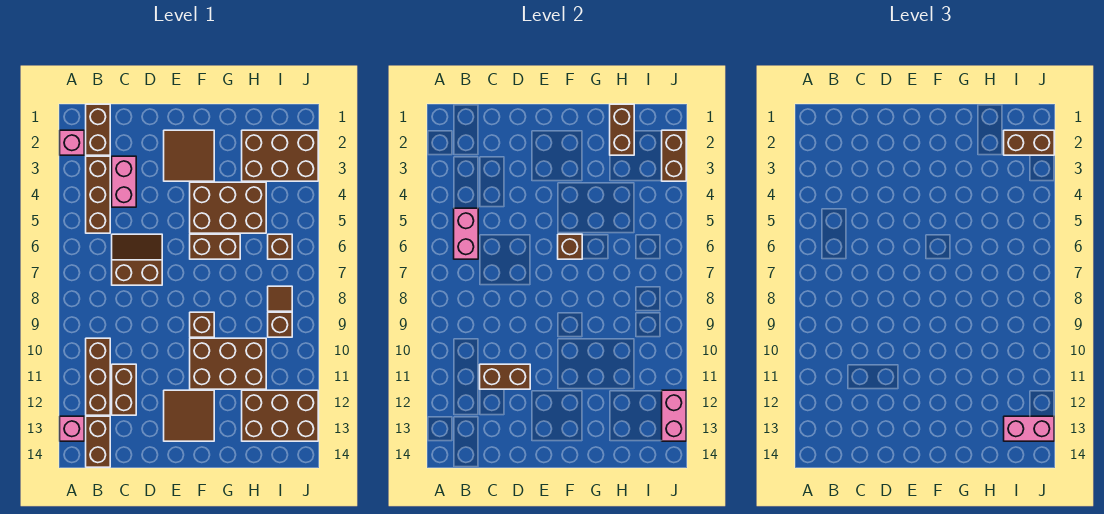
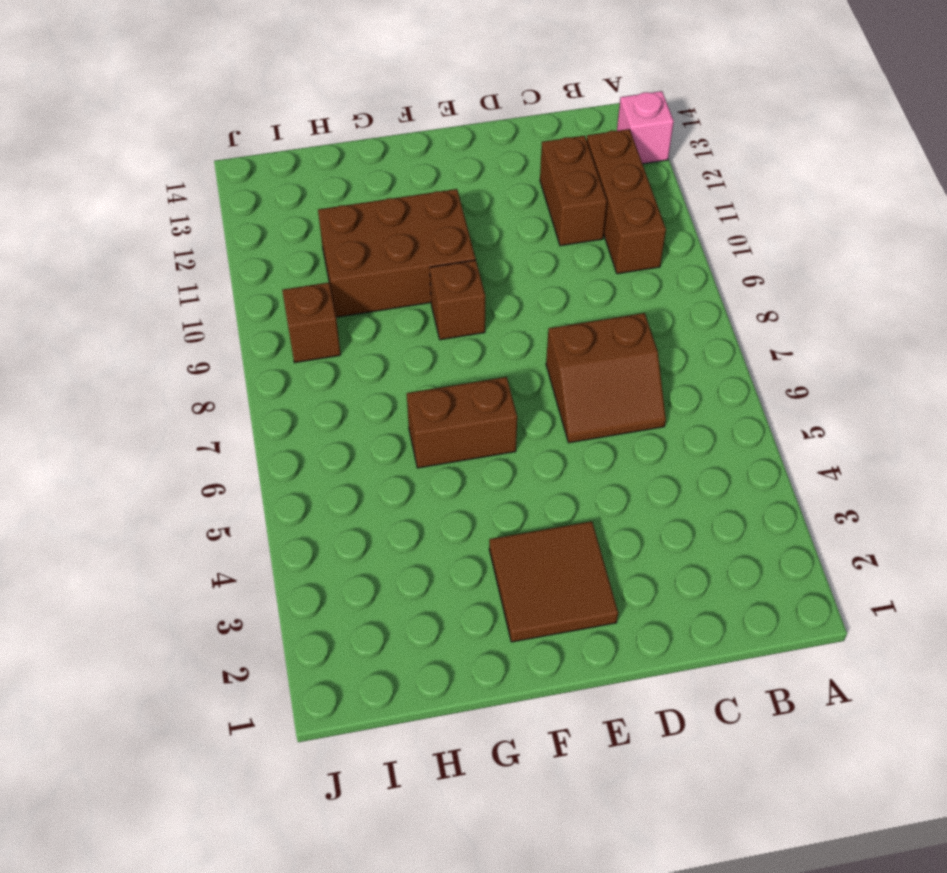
none -> pink 1x1 brick [60,130,84,155]
none -> brown 1x2 brick [86,104,110,155]
none -> brown 1x3 brick [86,156,110,233]

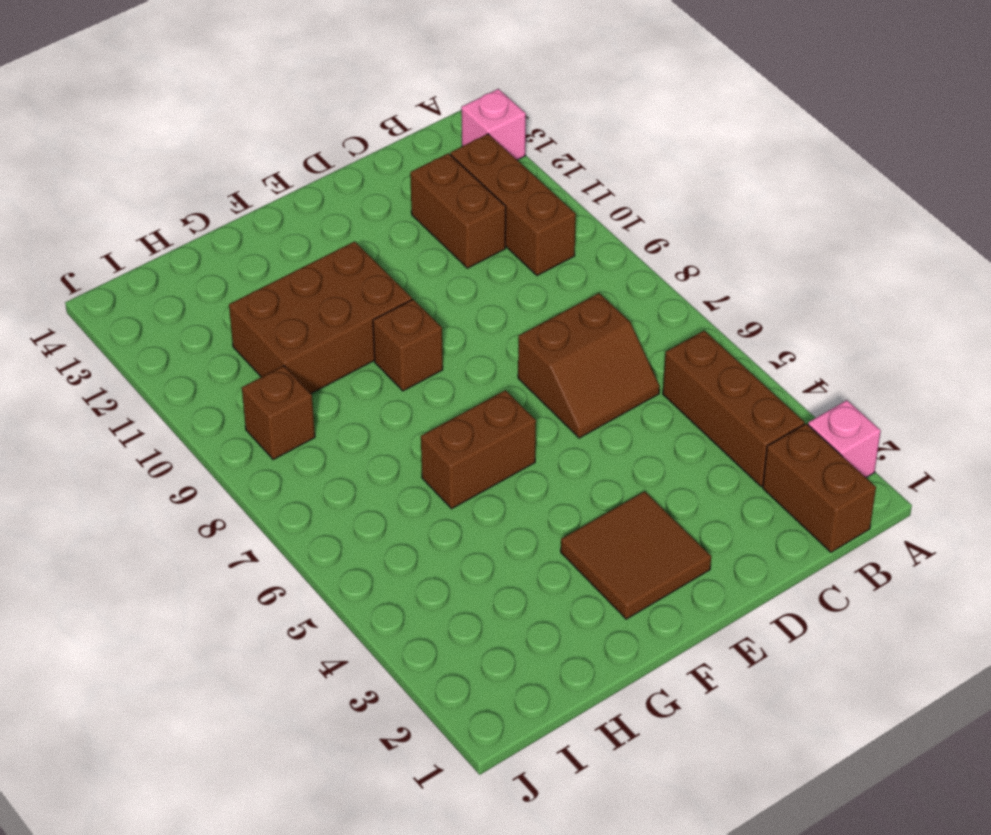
none -> brown 1x2 brick [86,416,110,467]
none -> pink 1x2 brick [112,156,136,207]
none -> brown 2x2 tile [164,390,214,441]

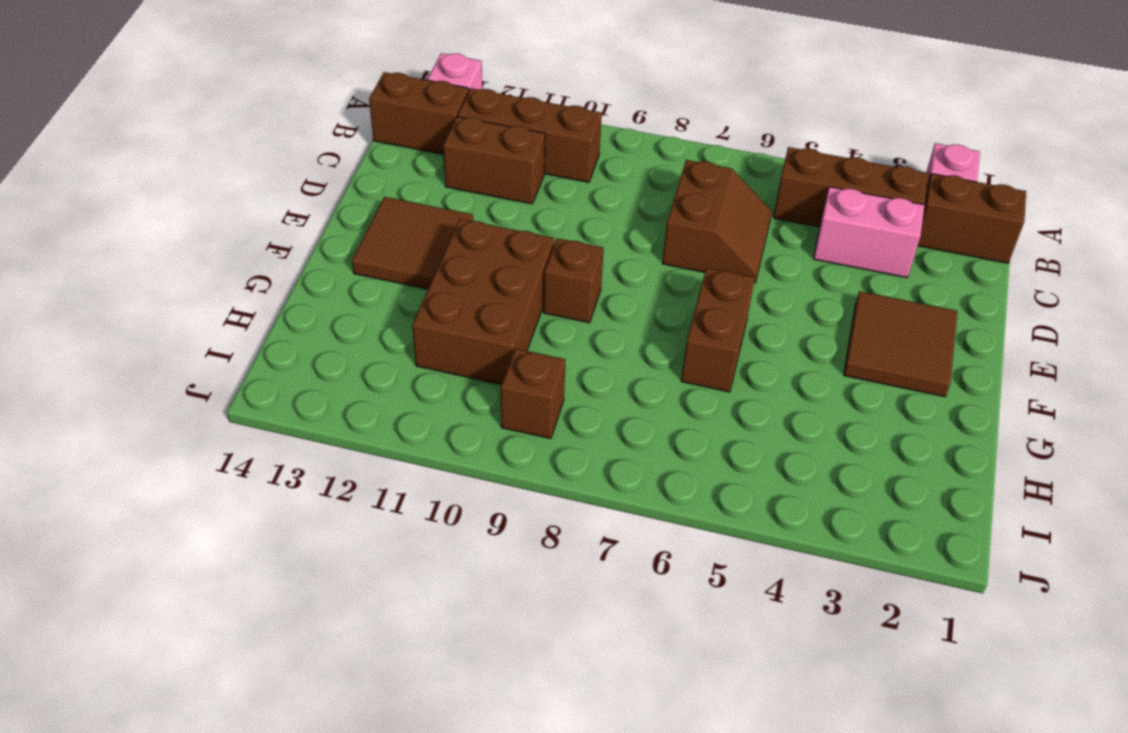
none -> brown 2x3 brick [190,182,266,233]
none -> brown 2x3 brick [242,130,318,181]
none -> brown 2x3 brick [242,390,318,441]

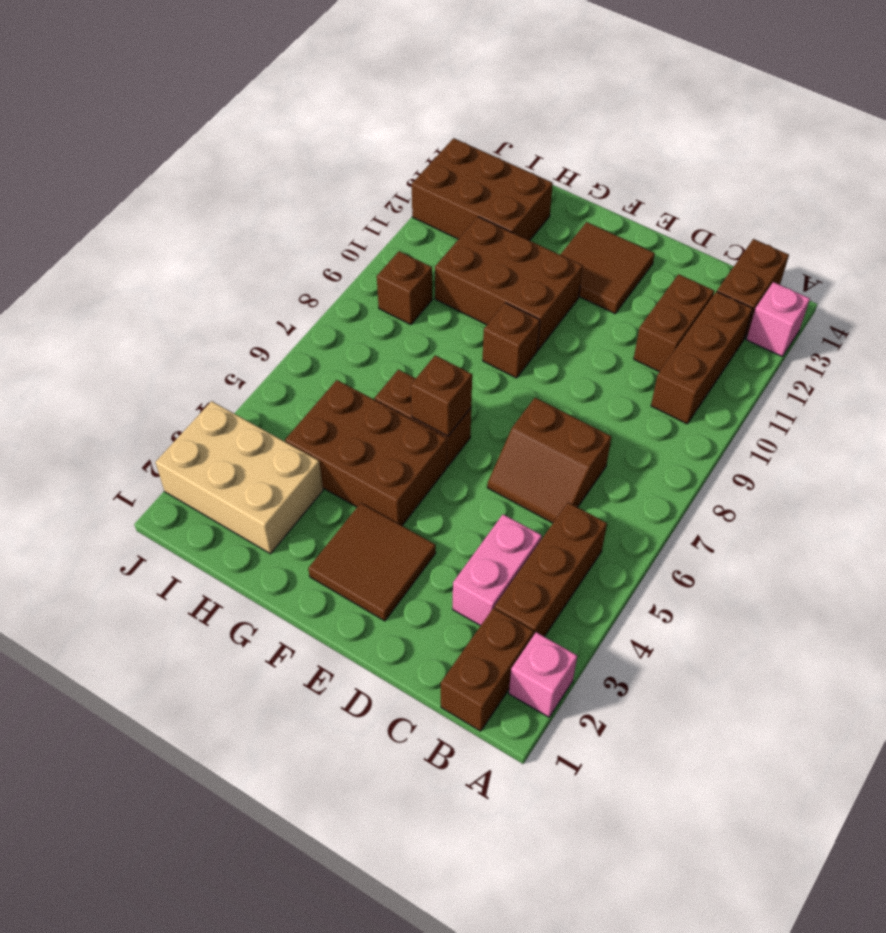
tan 2x3 brick [155,401,323,554] -> brown 2x3 brick [242,130,318,181]
none -> brown 1x1 brick [268,234,292,259]
none -> brown 1x1 tile [268,286,292,311]
none -> pink 1x2 brick [454,208,478,259]

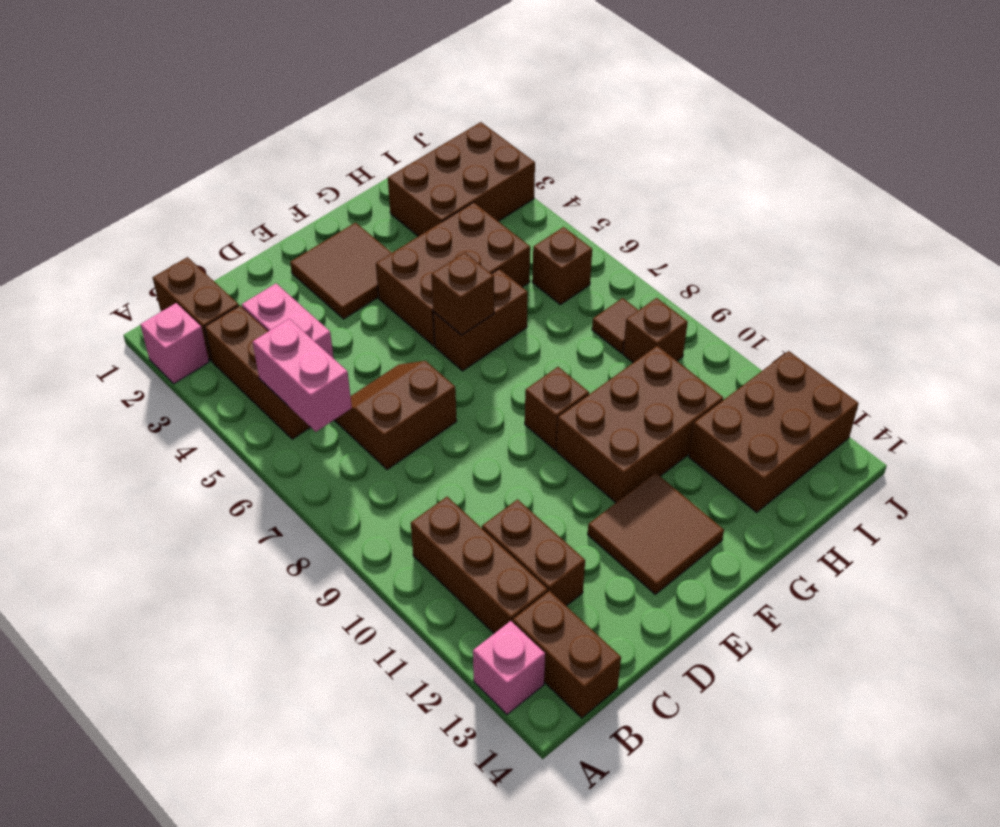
none -> brown 1x2 brick [480,364,530,389]
none -> brown 1x2 brick [610,104,634,155]
none -> brown 1x2 brick [662,130,686,181]

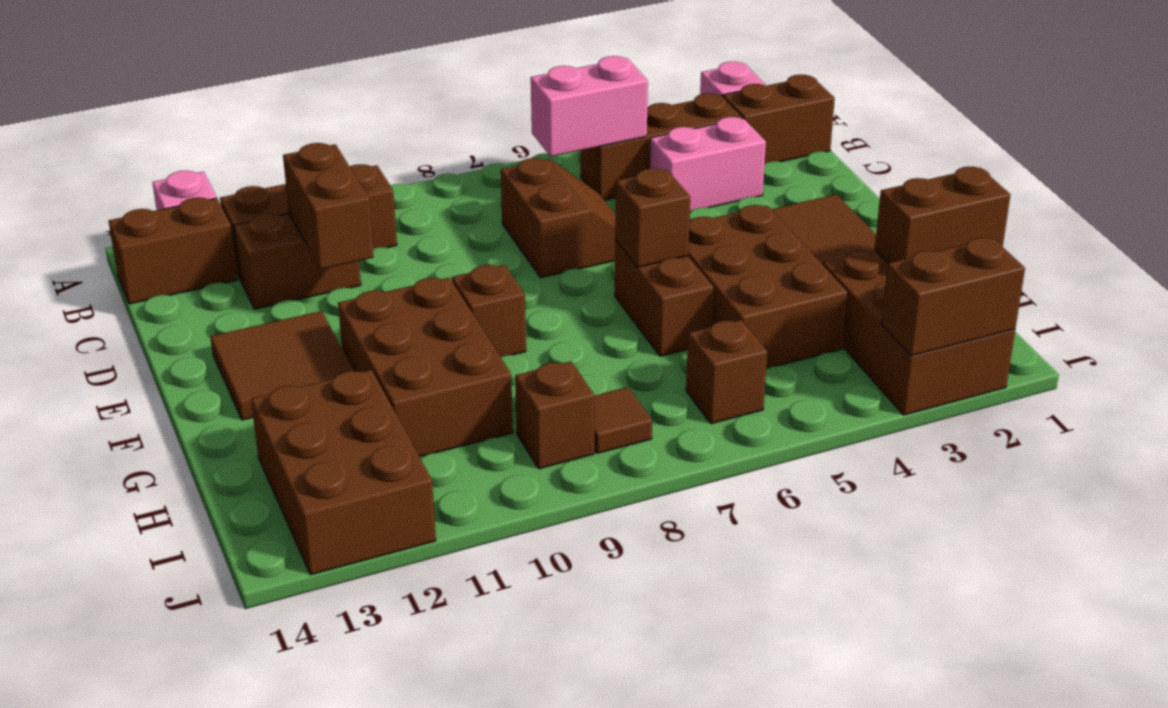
none -> pink 1x2 brick [662,390,686,441]
none -> brown 1x2 brick [1004,130,1054,155]
none -> pink 1x2 brick [1004,416,1054,441]

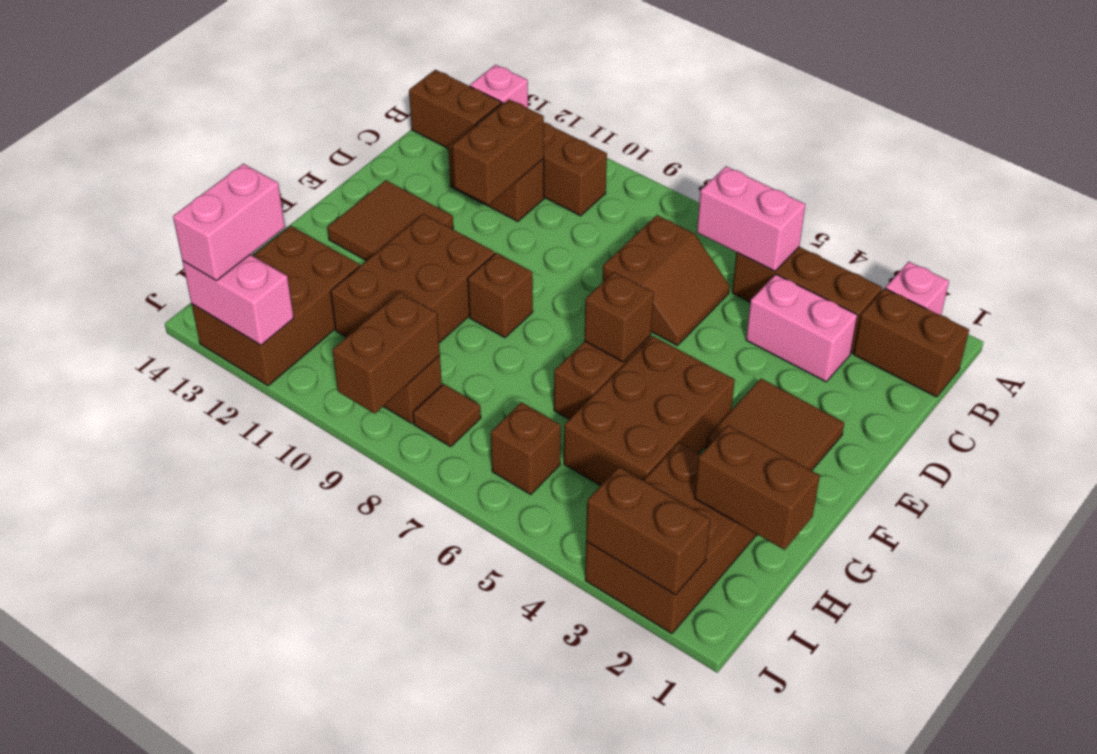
brown 1x2 brick [332,292,440,414] -> brown 1x2 brick moved to [1004,130,1054,155]

